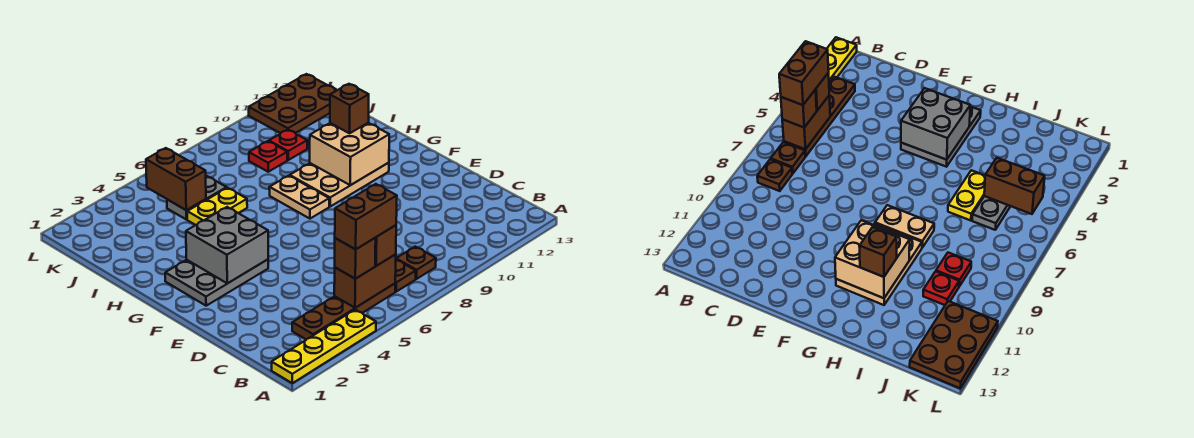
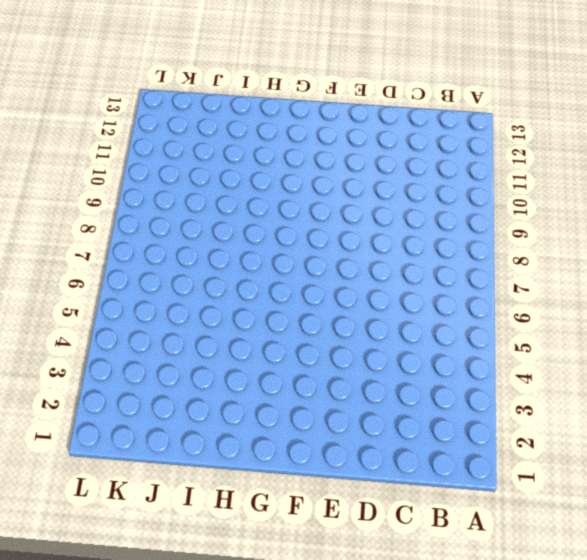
none -> yellow 1x4 plate [272,310,376,383]
none -> brown 1x4 plate [292,284,395,339]
none -> brown 1x1 plate [395,260,416,292]

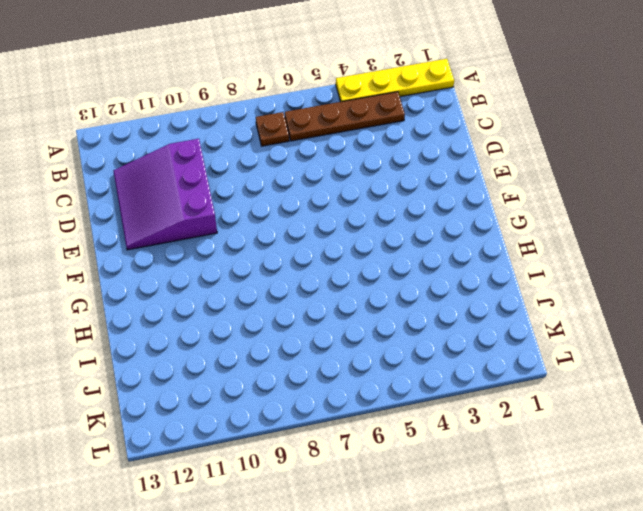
purple 3x3 slope [114,139,217,250] -> none
none -> brown 1x1 plate [396,247,436,279]
none -> grey 2x3 plate [165,260,268,306]
none -> tan 1x2 plate [269,176,329,219]

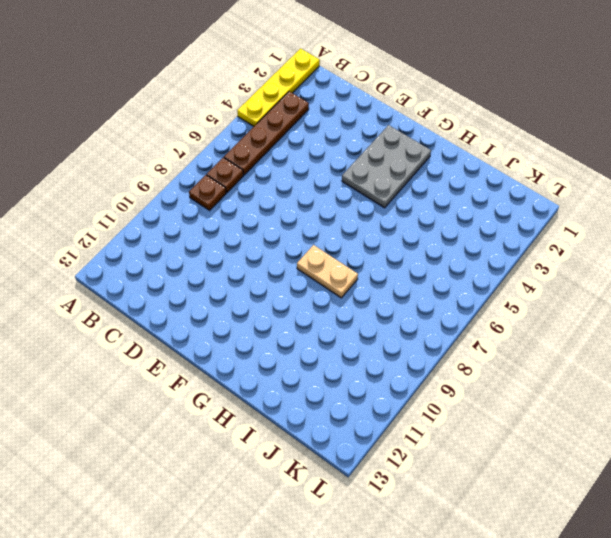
none -> tan 2x3 plate [290,163,389,207]
none -> yellow 1x2 plate [187,188,247,225]
none -> grey 1x2 plate [167,176,227,220]

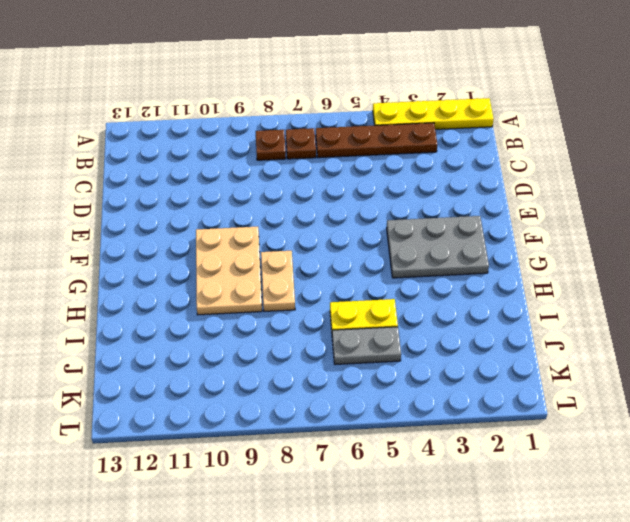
tan 2x3 plate [196,227,262,315] -> tan 2x3 plate turned to [290,163,389,207]
none -> red 1x1 plate [249,141,287,172]
none -> red 1x1 plate [269,130,307,160]
none -> brown 2x3 plate [249,74,337,133]

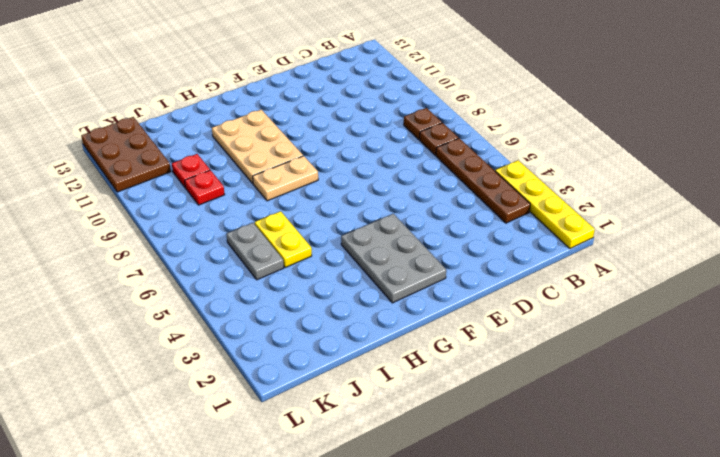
none -> brown 1x2 brick [334,254,396,308]
none -> grey 2x2 brick [186,207,268,283]
none -> tan 2x2 brick [310,123,389,185]

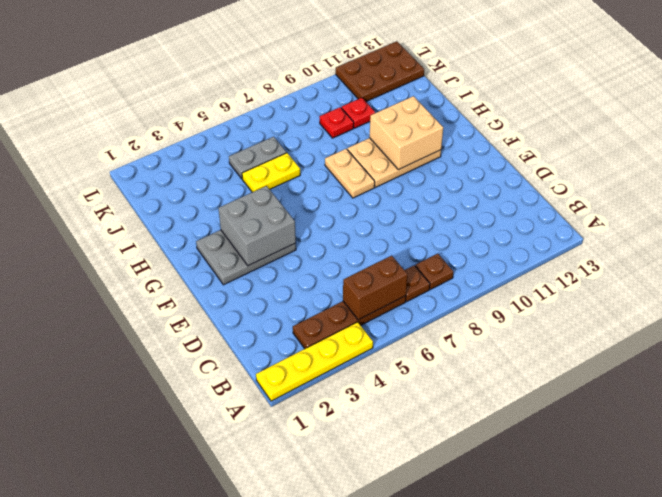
none -> brown 1x2 brick [146,148,206,210]
none -> brown 1x1 brick [335,238,376,279]
none -> brown 1x1 brick [375,225,396,266]

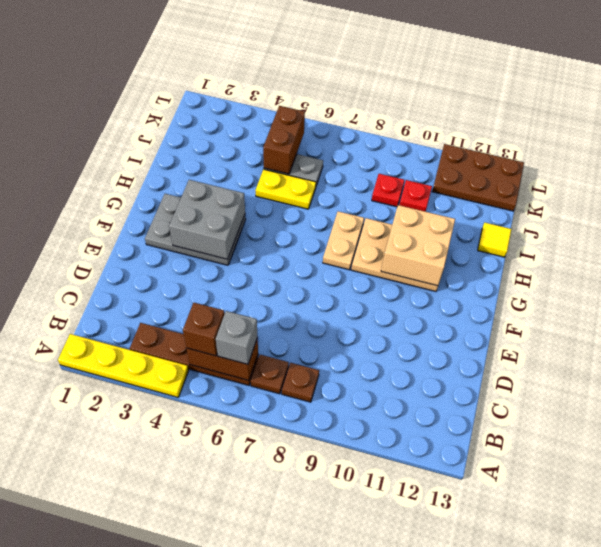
grey 1x1 brick [216,311,257,364] -> brown 1x1 brick [375,225,396,266]
yellow 1x1 tile [478,223,511,257] -> none
none -> brown 1x1 brick [330,84,369,133]
none -> brown 1x2 brick [335,184,397,249]

